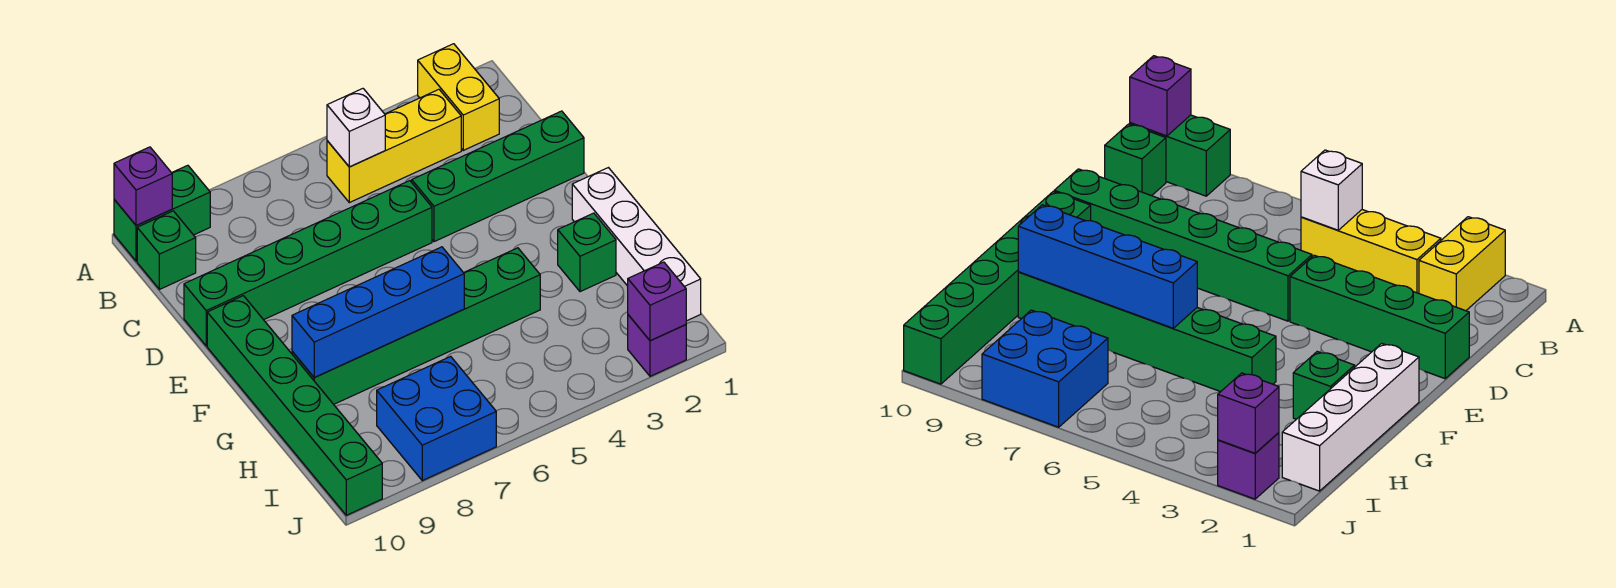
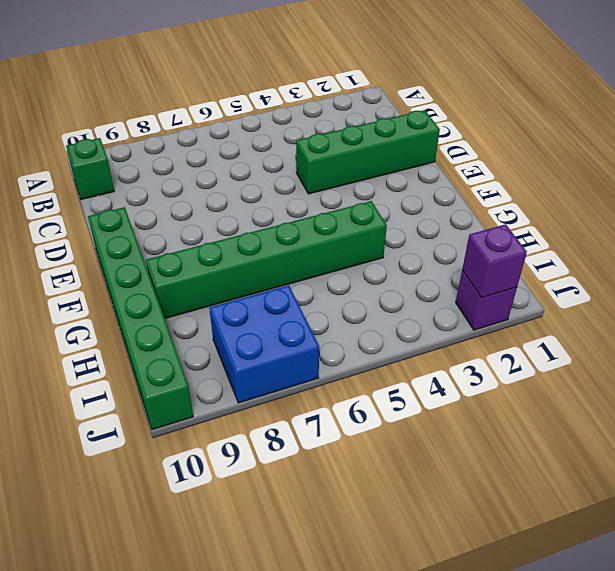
none -> yellow 1x2 brick [418,44,499,150]
none -> green 1x2 brick [114,165,210,261]
none -> yellow 1x3 brick [327,89,461,203]

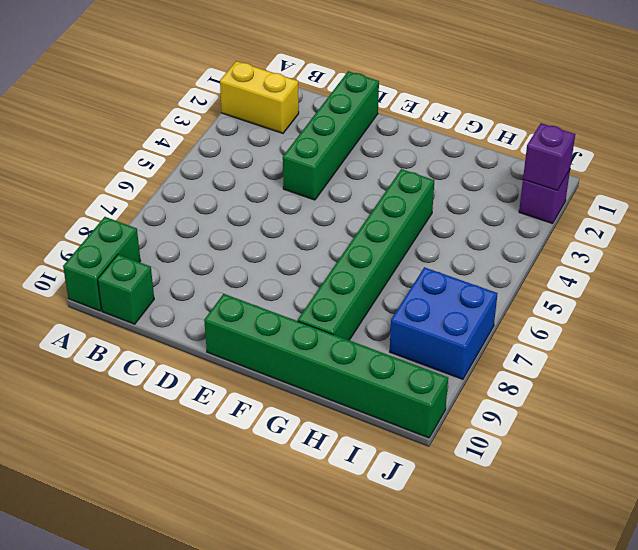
none -> yellow 1x3 brick [327,89,461,203]
none -> green 1x6 brick [184,181,432,346]
none -> white 1x4 brick [572,168,701,321]

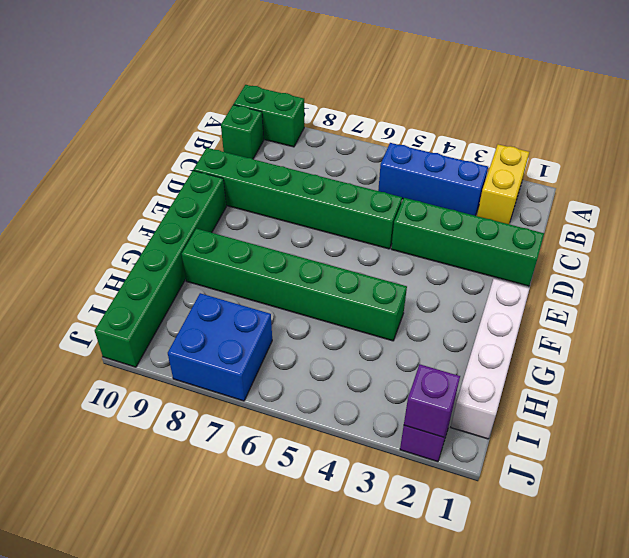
blue 1x3 brick [378,143,488,216] -> yellow 1x3 brick [327,89,461,203]
none -> green 1x1 brick [558,213,616,292]
none -> purple 1x1 brick [114,147,172,226]
none -> white 1x1 brick [327,89,385,167]

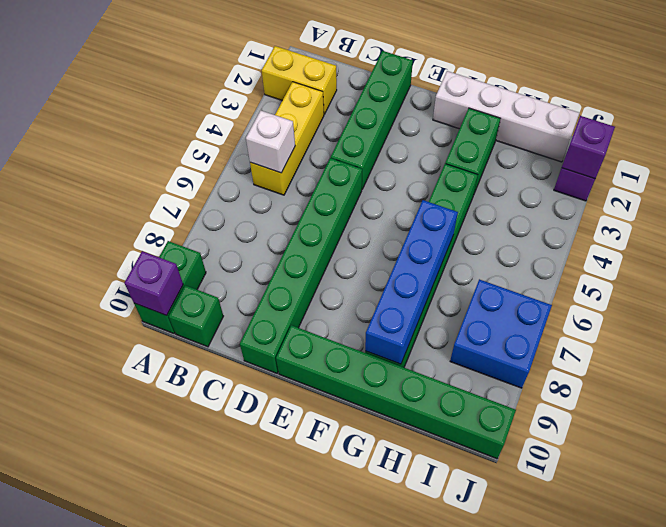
green 1x2 brick [445,108,501,193] -> green 1x1 brick [558,213,616,292]

